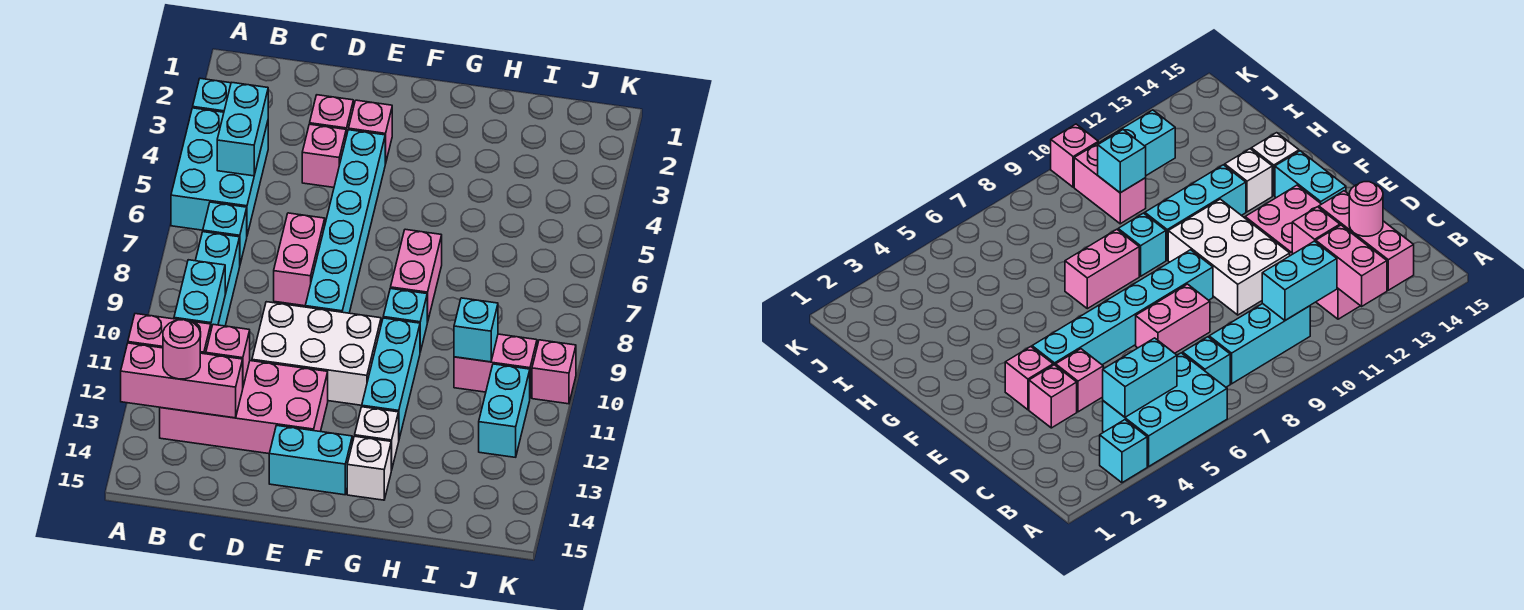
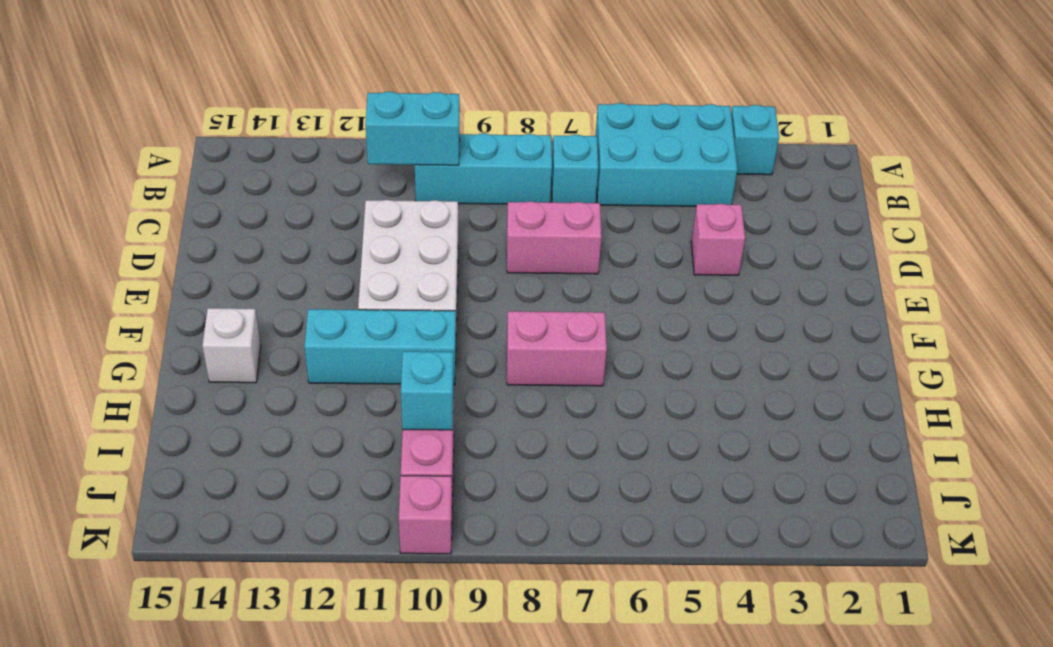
none -> pink 2x4 brick [160,361,328,454]
none -> pink 1x1 brick [310,95,353,136]
none -> pink 1x1 brick [349,100,392,164]

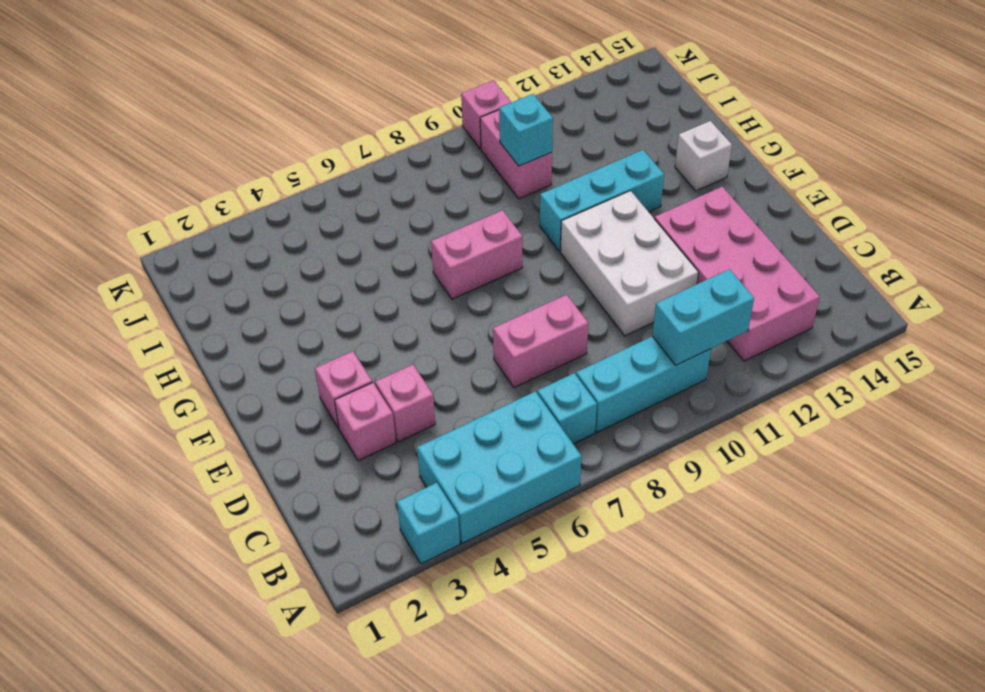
none -> cyan 1x6 brick [305,130,385,313]
none -> cyan 1x2 brick [269,425,352,495]
none -> cyan 1x1 brick [383,288,427,352]

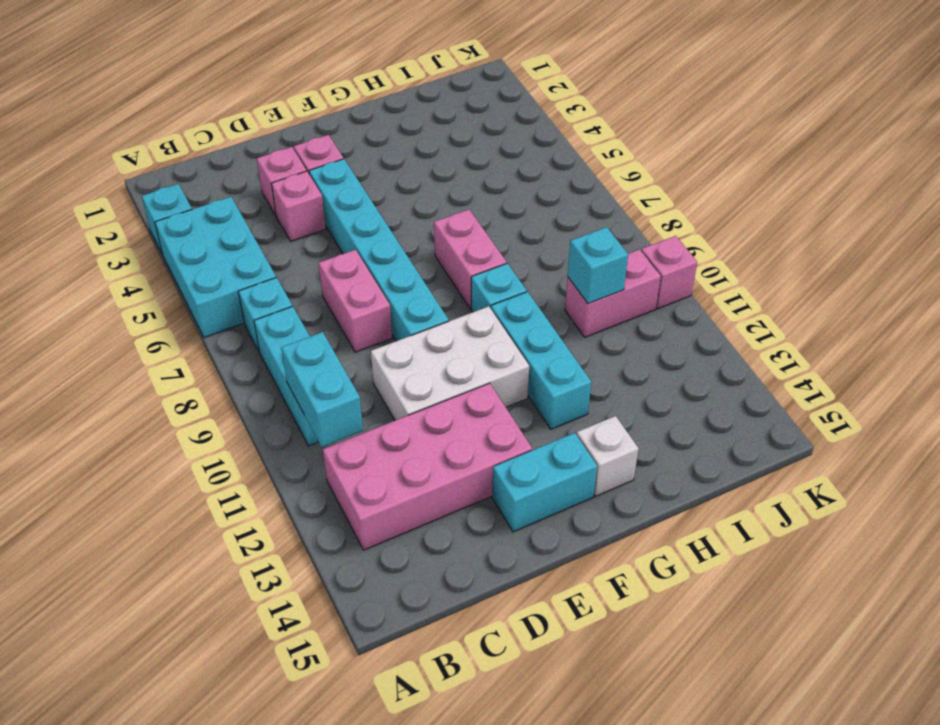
none -> white 1x1 brick [355,407,399,470]
none -> cyan 1x2 brick [479,364,530,457]
none -> pink 1x2 brick [128,314,211,354]

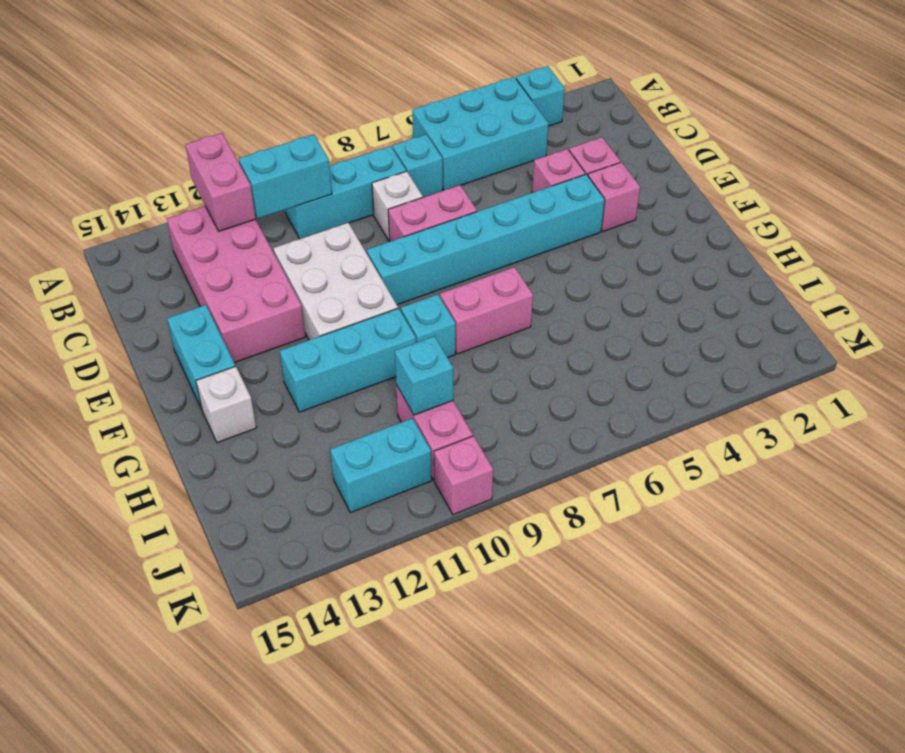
white 1x1 brick [372,171,423,241] -> white 1x1 brick moved to [355,407,399,470]
none -> pink 1x3 brick [121,343,243,418]
none -> cyan 1x2 brick [217,82,268,176]
none -> pink 1x1 brick [206,324,250,386]

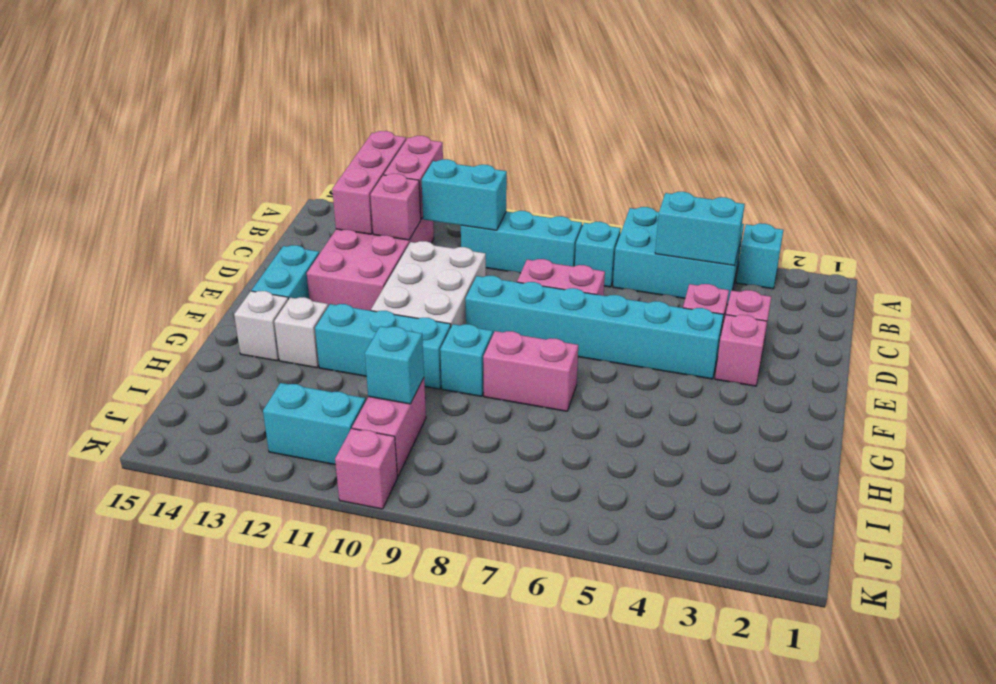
none -> pink 1x1 round brick [163,320,200,379]

